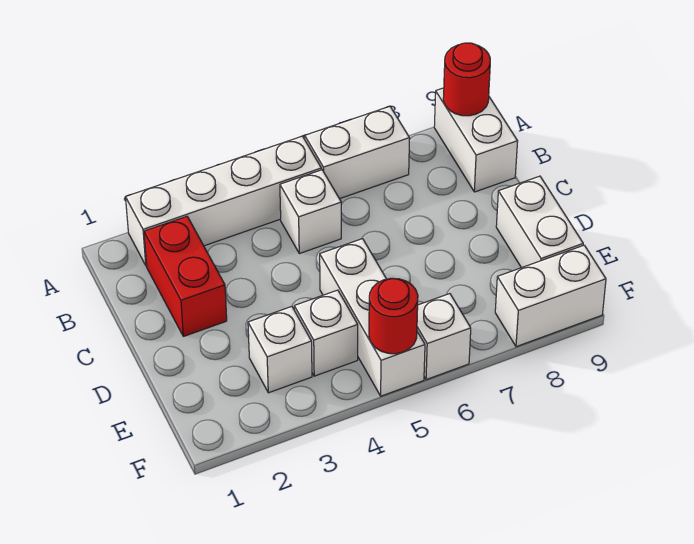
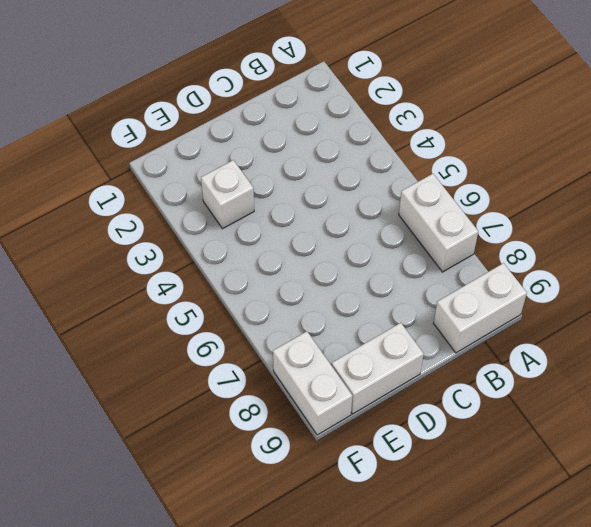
none -> white 1x4 brick [126,136,321,266]
none -> red 1x2 brick [144,216,227,336]
none -> white 1x1 brick [280,170,341,254]

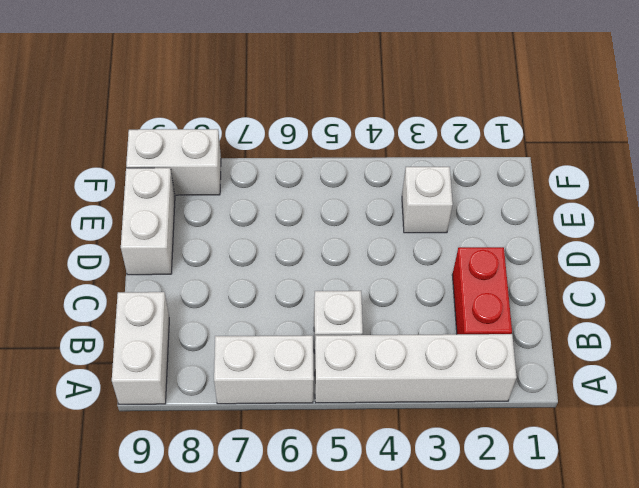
none -> white 1x3 brick [320,239,425,396]
none -> white 1x1 brick [294,290,358,376]
none -> white 1x1 brick [417,294,471,380]

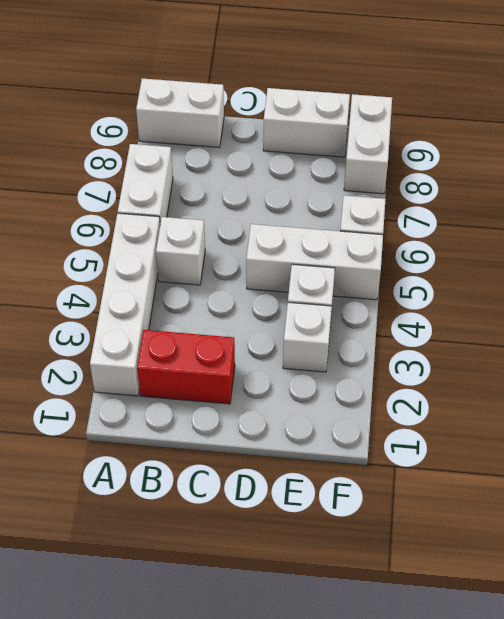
none -> red 1x1 round brick [443,43,490,116]
none -> red 1x1 round brick [369,278,418,354]

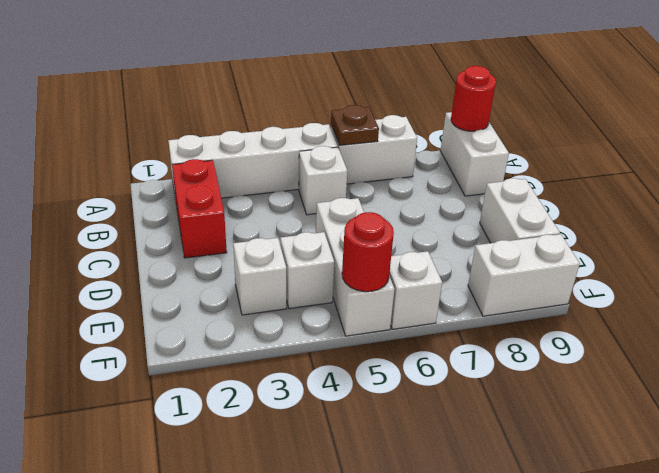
brown 1x1 plate [331,105,379,145] -> none

